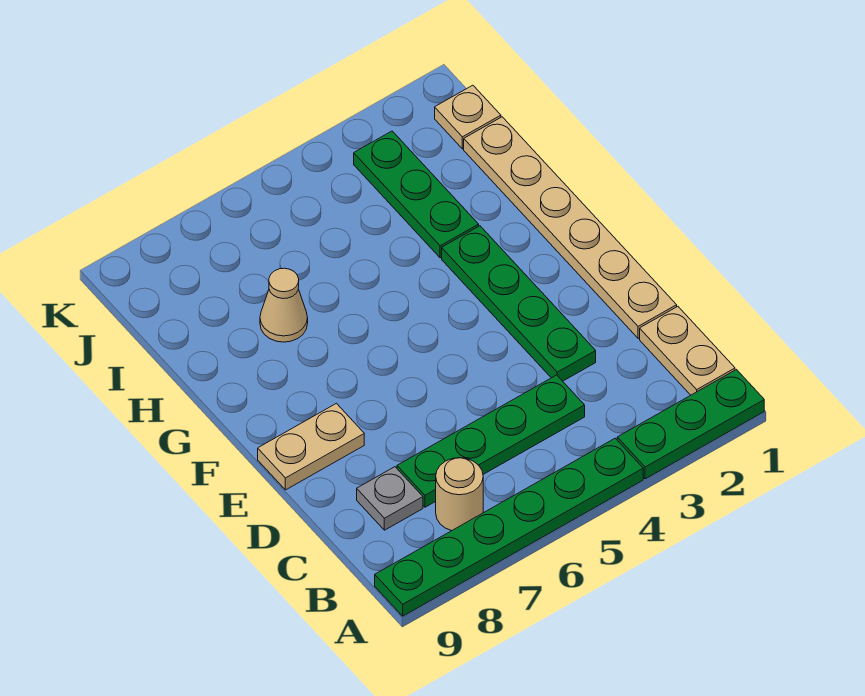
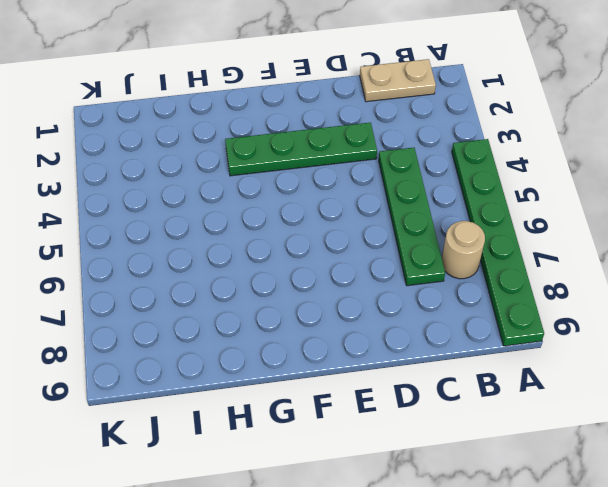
none -> green 1x3 plate [617,370,764,479]
none -> grey 1x1 plate [357,467,423,530]
none -> tan 1x6 plate [464,117,677,338]

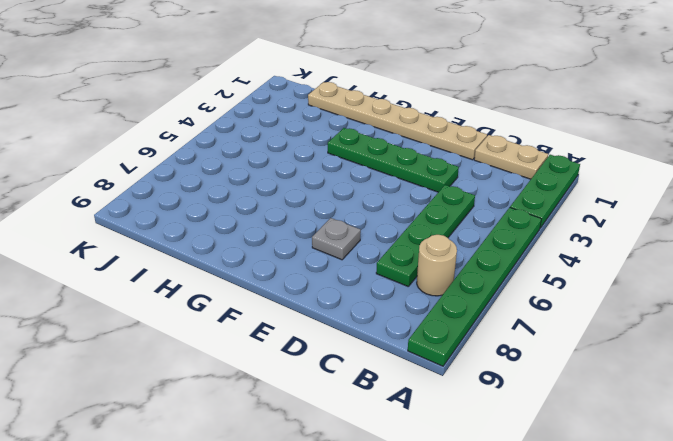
grey 1x1 plate [312,218,361,260] -> grey 1x1 plate moved to [357,467,423,530]
none -> tan 1x2 plate [258,403,364,490]
none -> green 1x3 plate [354,131,479,258]
none -> tan 1x1 cone [260,268,308,342]

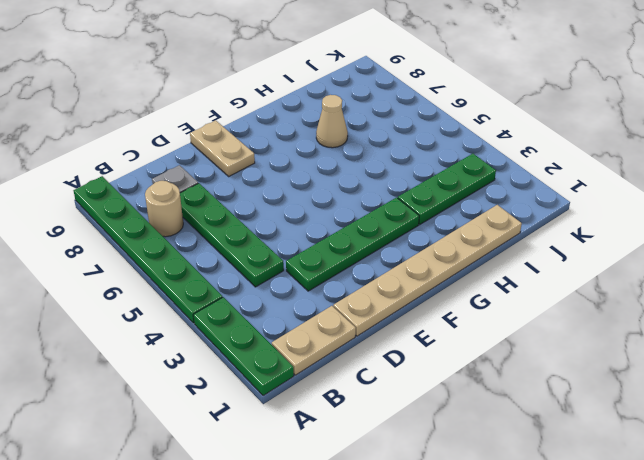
none -> tan 1x1 plate [435,85,501,149]

